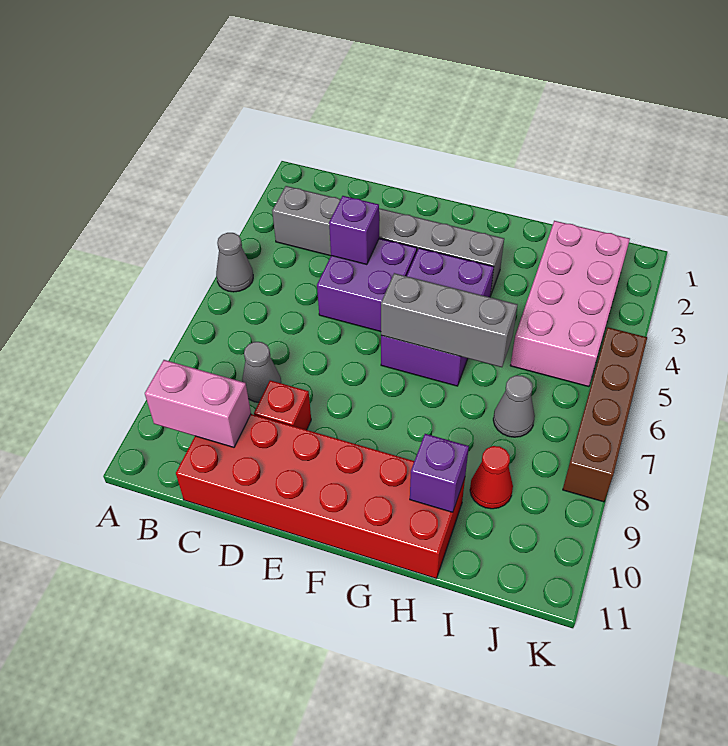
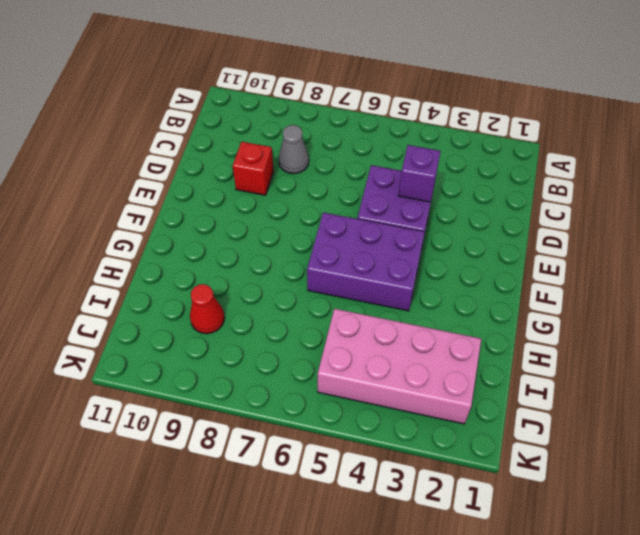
none -> grey 1x1 cone [216,233,253,292]
none -> grey 1x6 brick [272,186,504,296]
none -> red 2x6 brick [176,414,465,578]

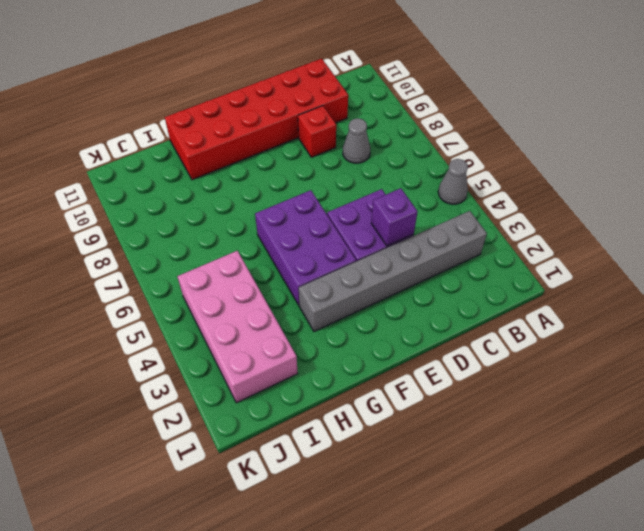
none -> grey 1x1 cone [493,375,535,437]
none -> red 1x1 cone [470,446,513,509]
none -> brown 1x4 brick [563,327,647,502]

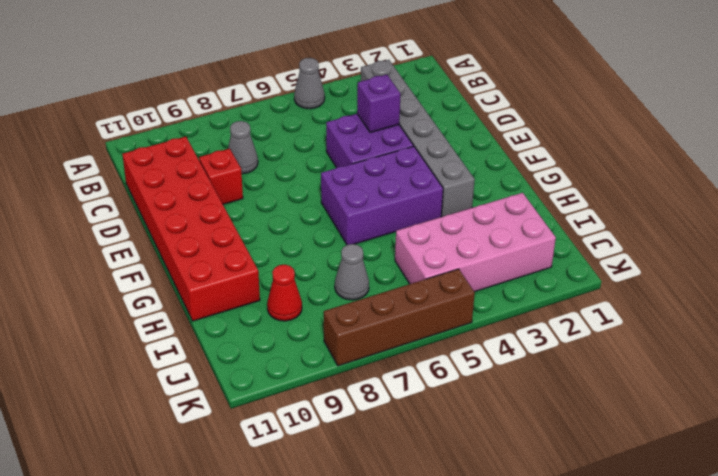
none -> pink 1x2 brick [145,360,251,447]
none -> grey 1x3 brick [381,273,517,367]
none -> purple 1x1 brick [410,434,469,512]

